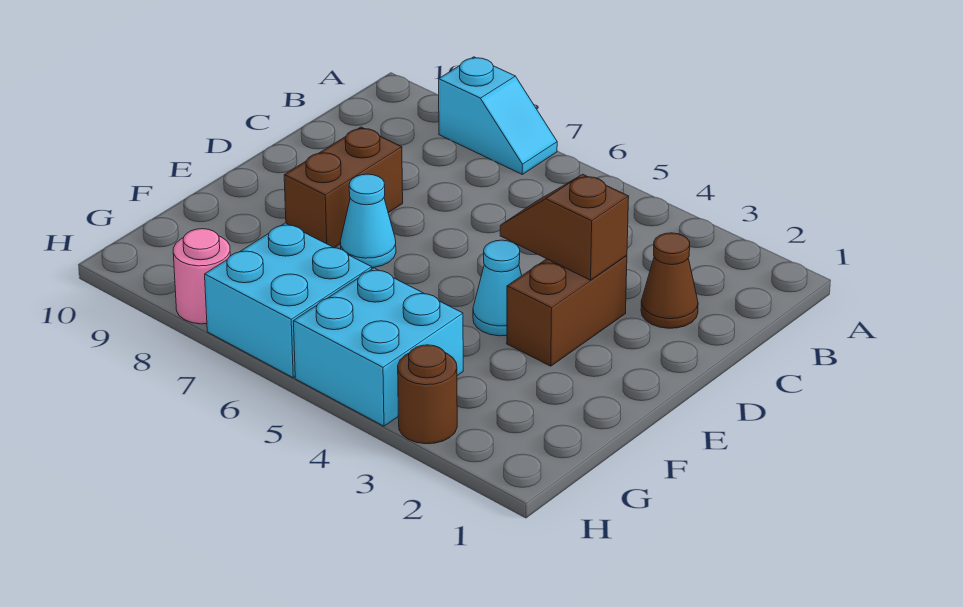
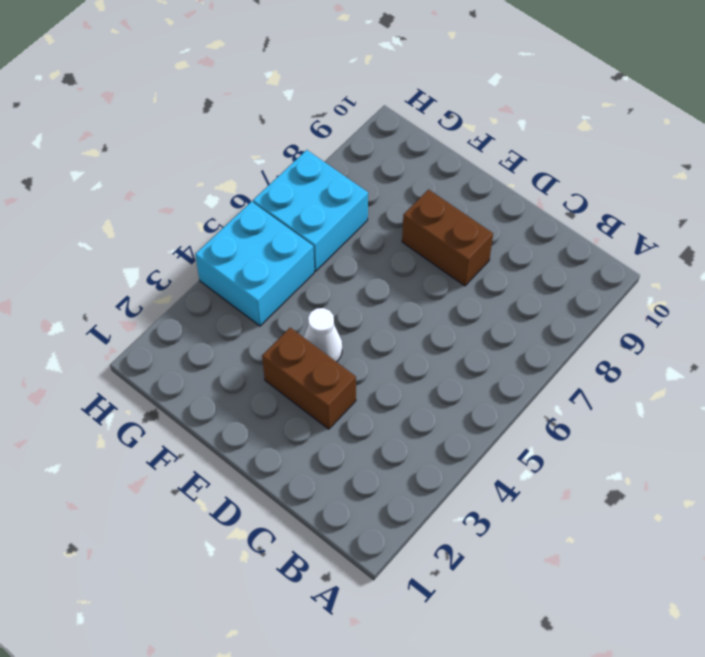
white 1x1 cone [304,308,342,362] -> cyan 1x1 cone [473,240,522,336]
none -> cyan 1x2 slope [439,57,557,174]
none -> brown 1x1 cone [641,233,698,328]

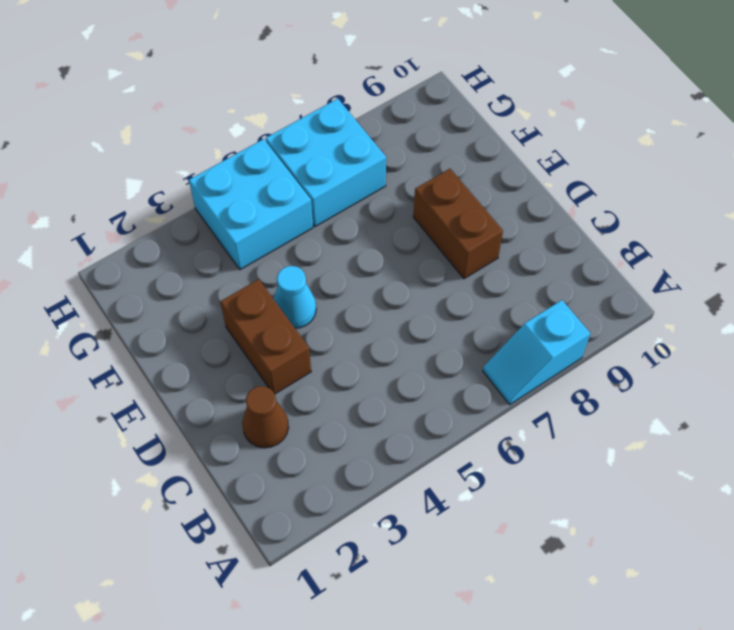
none -> cyan 1x1 cone [340,174,396,268]
none -> brown 1x1 round brick [398,345,457,444]

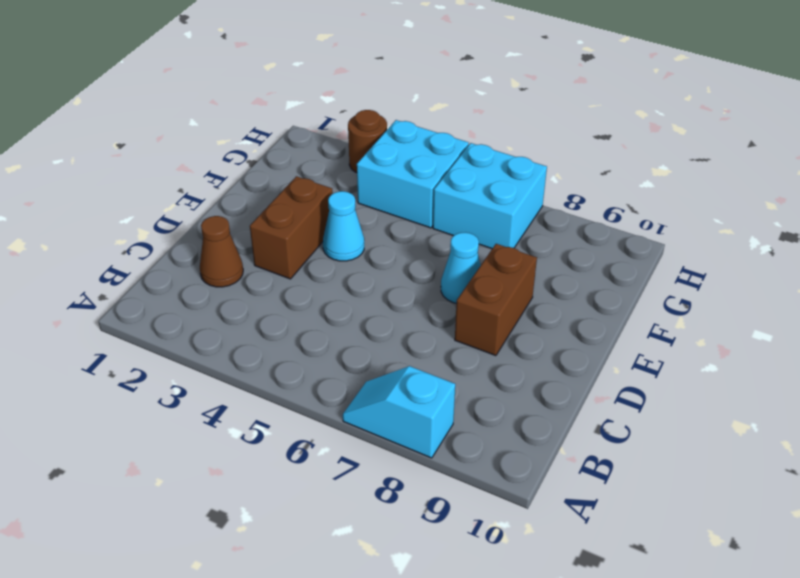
none -> pink 1x1 round brick [173,229,230,324]
none -> brown 1x2 slope [500,174,629,280]

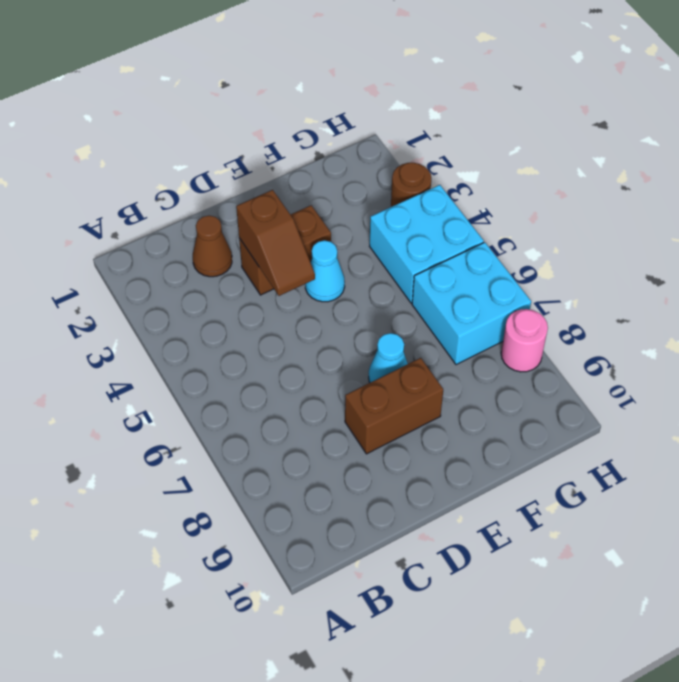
none -> cyan 1x2 slope [439,57,557,174]

